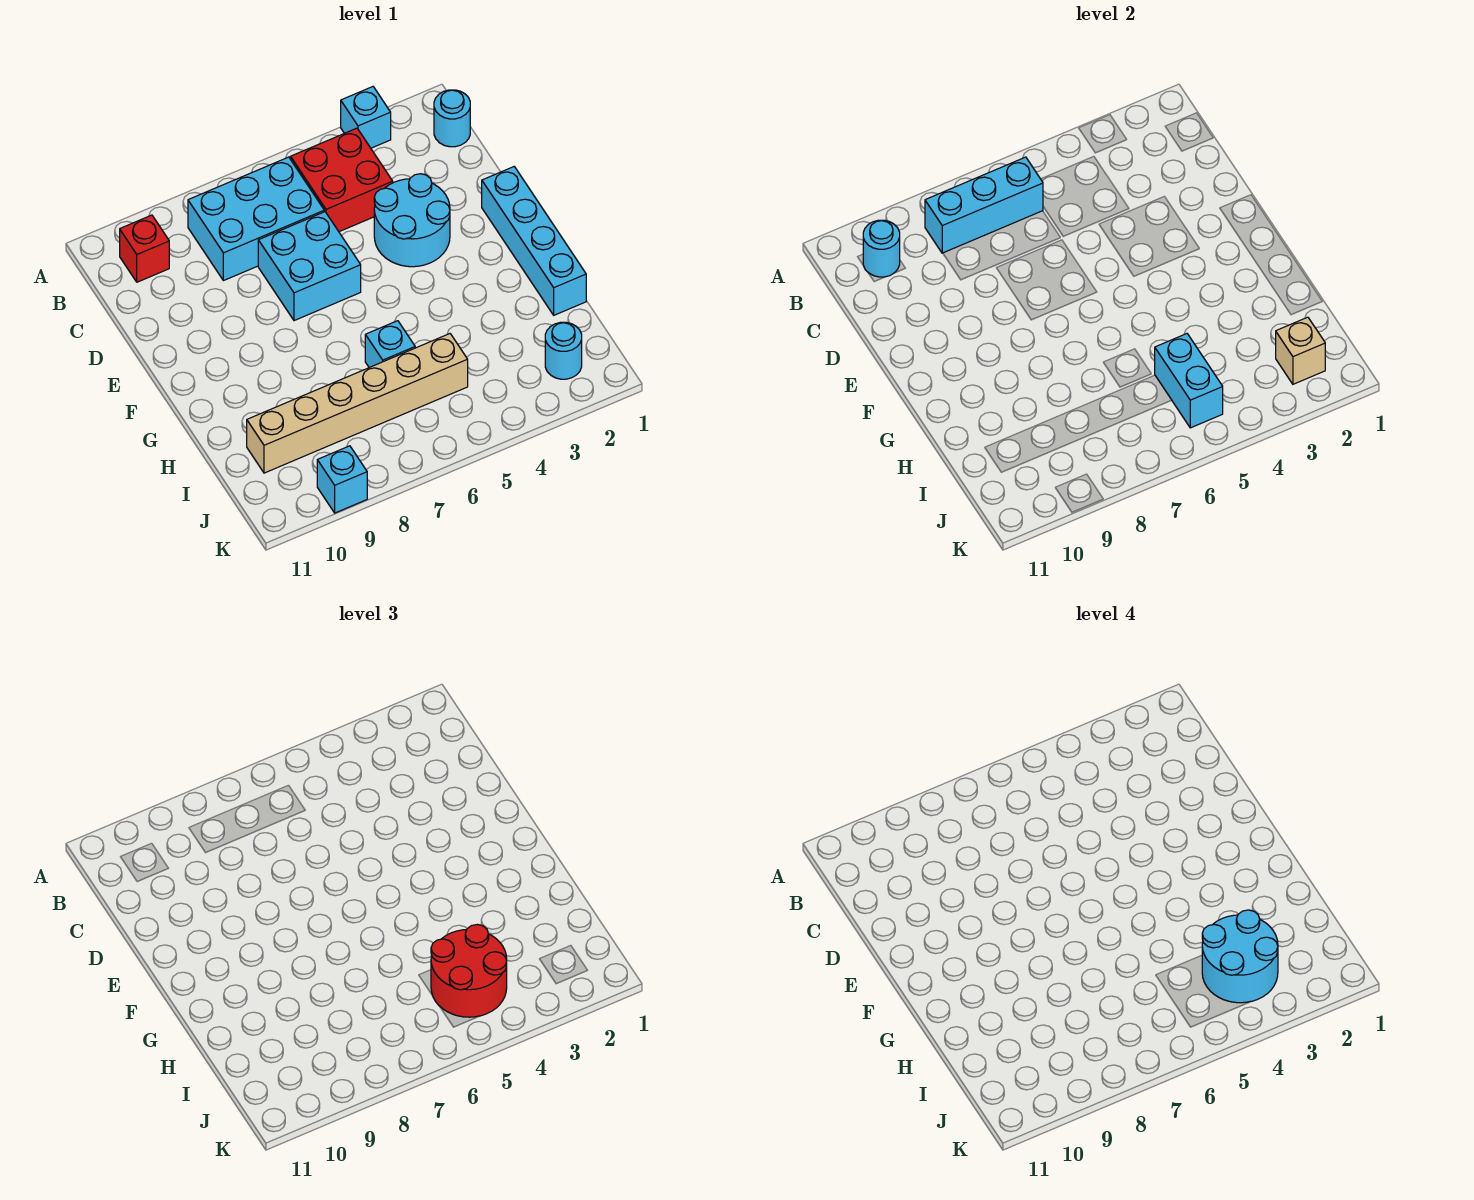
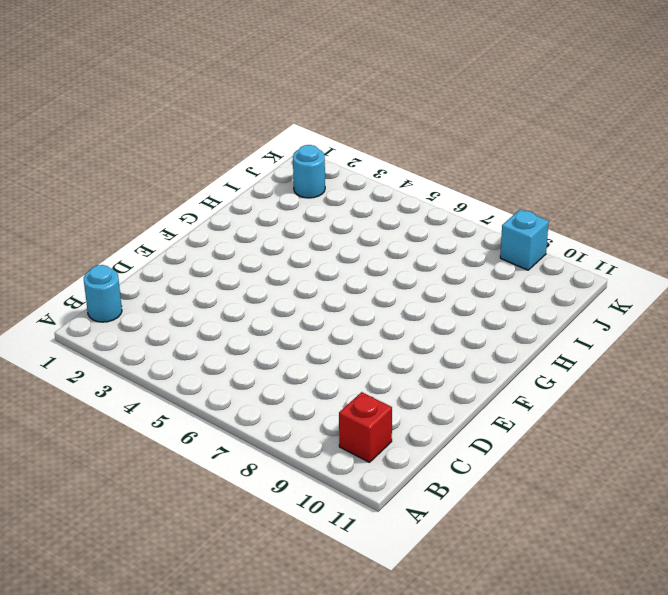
none -> cyan 1x1 brick [341,87,391,148]
none -> red 2x2 brick [290,128,393,232]
none -> cyan 2x3 brick [188,157,324,281]

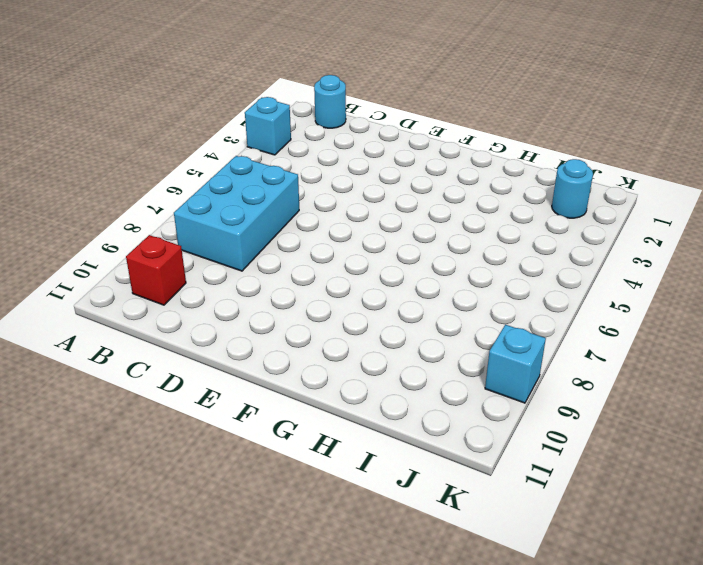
none -> red 2x2 brick [290,128,393,232]
none -> cyan 2x2 round brick [374,174,450,267]
none -> cyan 2x2 brick [258,212,361,321]

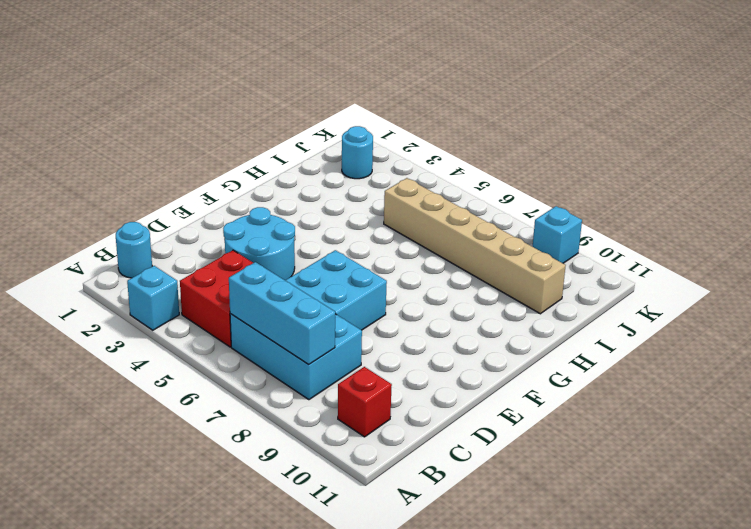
none -> cyan 1x4 brick [482,167,586,315]
none -> cyan 1x1 brick [365,321,415,368]
none -> cyan 1x1 round brick [863,220,900,277]

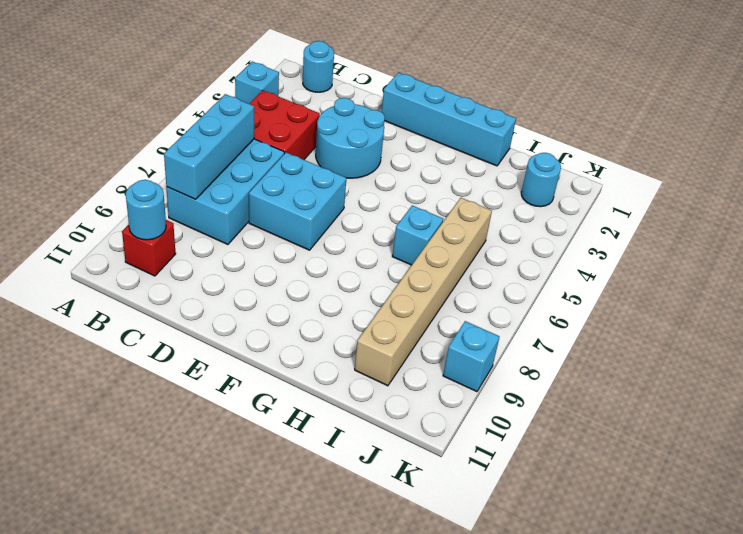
none -> cyan 1x2 brick [1155,334,1223,428]
none -> tan 1x1 brick [1276,317,1325,384]
none -> red 2x2 round brick [431,924,507,1017]

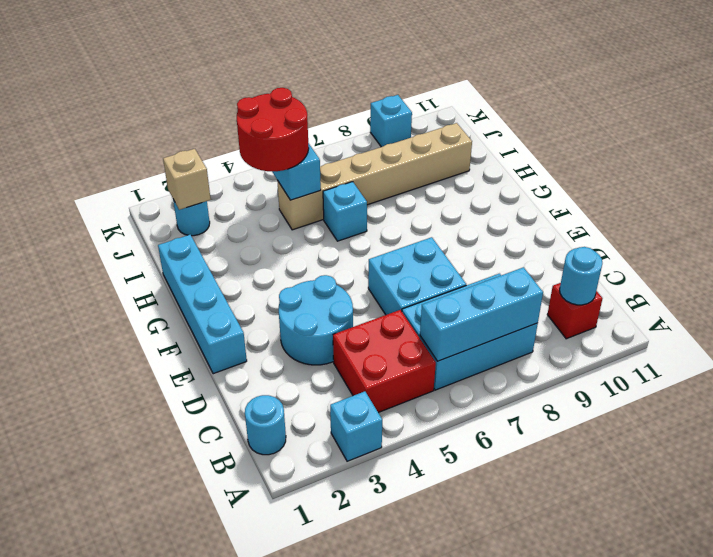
none -> cyan 2x2 round brick [1202,910,1278,1003]

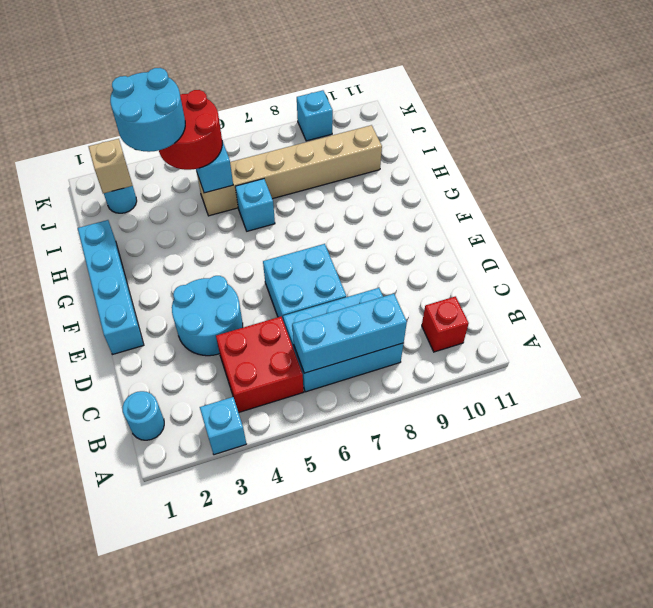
none -> cyan 1x1 round brick [863,220,900,277]

